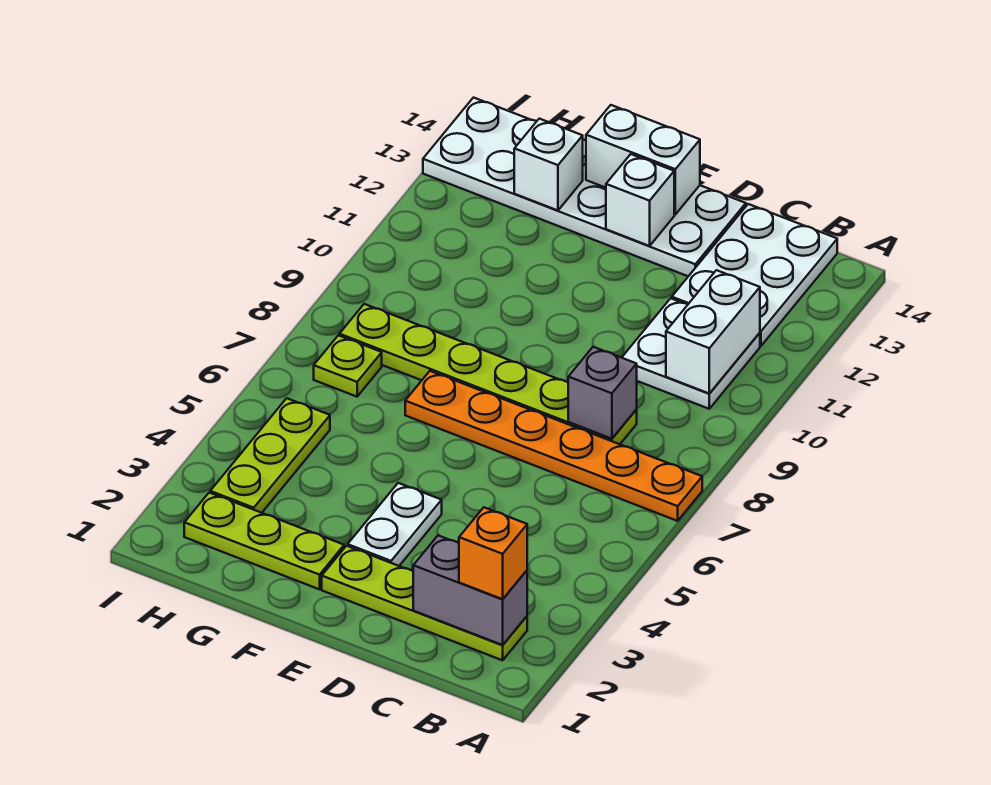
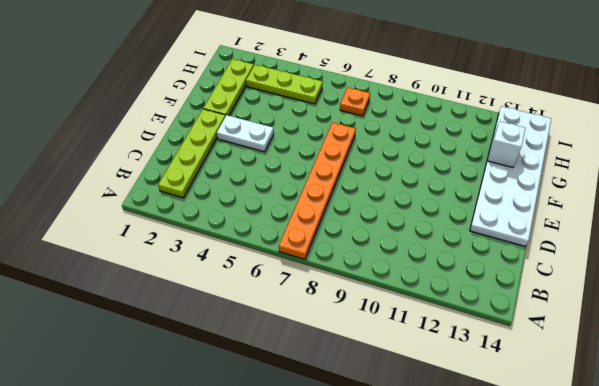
orange 1x1 plate [340,88,370,116] -> lime 1x1 plate [314,335,382,397]
none -> white 2x2 plate [622,298,760,409]
none -> white 2x3 plate [672,204,837,346]
none -> lime 1x6 plate [339,304,637,444]

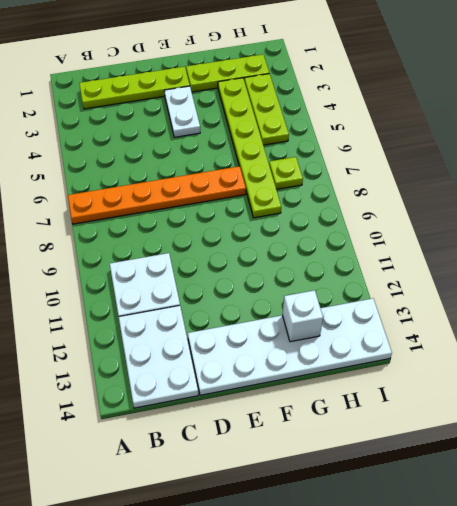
lime 1x6 plate [218,78,281,218] -> lime 1x6 plate turned to [339,304,637,444]
none -> grey 1x2 brick [413,536,527,645]
none -> white 1x2 brick [666,270,760,394]
none -> grey 1x1 brick [568,347,637,439]

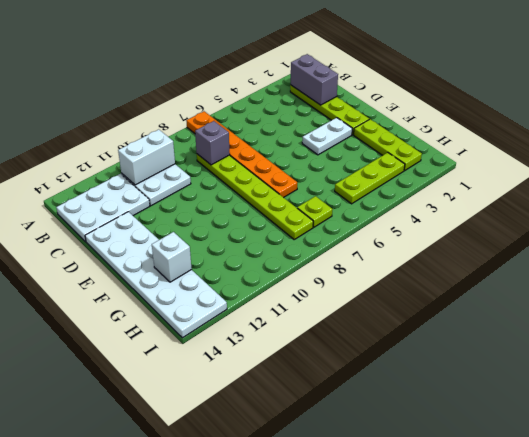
none -> white 1x1 brick [606,154,674,246]
none -> white 1x2 brick [586,105,700,214]
none -> orange 1x1 brick [459,507,527,599]

